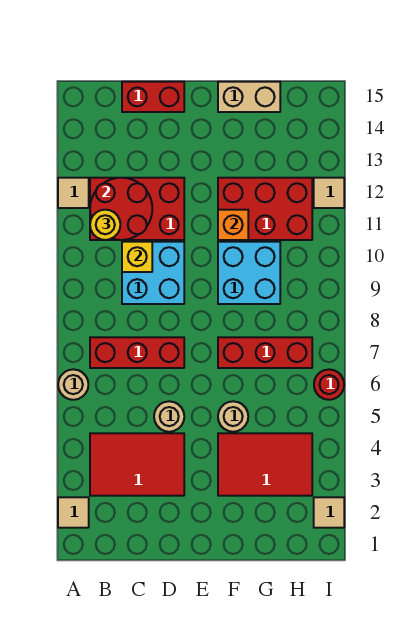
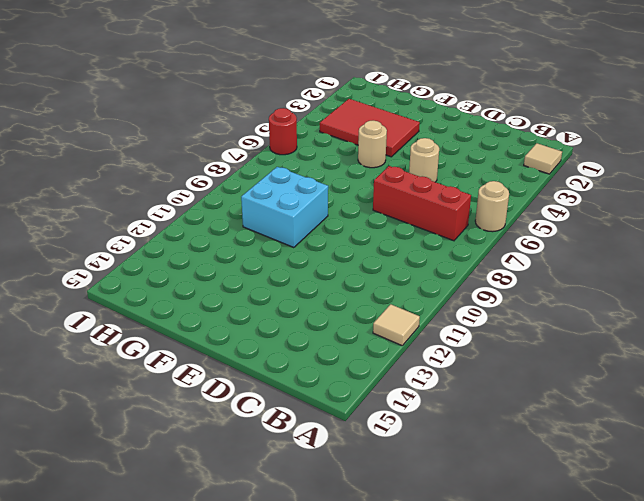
none -> red 2x3 tile [90,433,184,496]
none -> red 2x3 brick [90,178,184,240]
none -> cyan 2x2 brick [122,242,184,304]

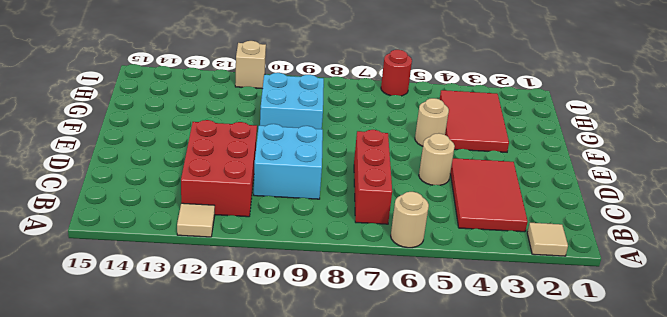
tan 1x1 brick [235,41,266,89] -> none
none -> red 1x2 brick [122,82,184,112]
none -> red 1x3 brick [218,337,312,368]
none -> red 2x3 brick [218,178,312,240]

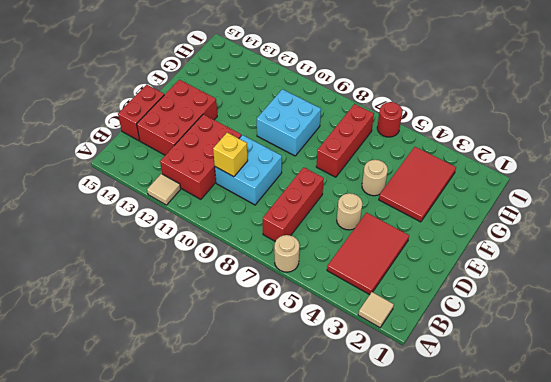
red 2x3 brick [137,80,217,155] -> red 2x3 brick moved to [218,178,312,240]
none -> tan 1x2 brick [218,82,280,112]
none -> tan 1x1 tile [314,497,344,528]
none -> tan 1x1 tile [314,178,344,208]

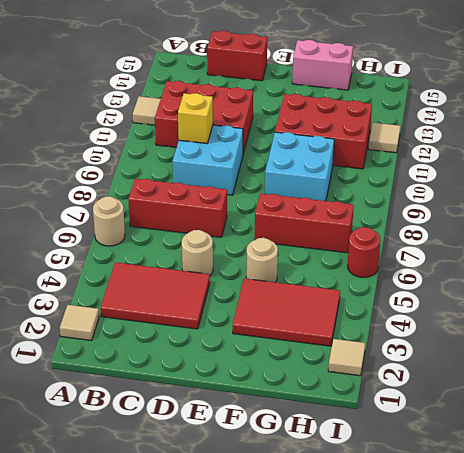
pink 1x2 brick [292,40,353,90] -> tan 1x2 brick [218,82,280,112]
none -> red 2x2 round brick [90,178,152,240]
none -> orange 1x1 brick [218,210,248,240]
none -> yellow 1x1 round brick [90,210,120,240]

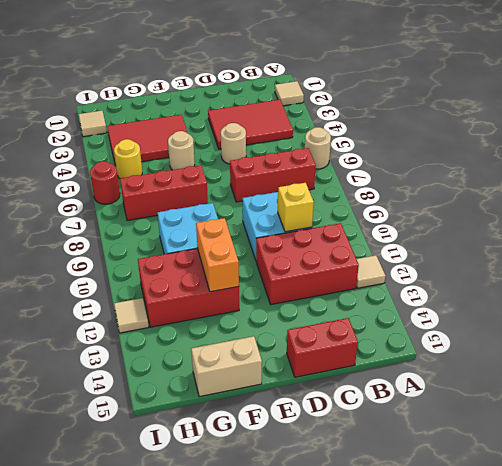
orange 1x2 brick [196,218,239,292] -> orange 1x1 brick [218,210,248,240]
yellow 1x1 round brick [114,139,142,178] -> yellow 1x1 round brick moved to [90,210,120,240]
none -> red 2x2 round brick [90,178,152,240]

